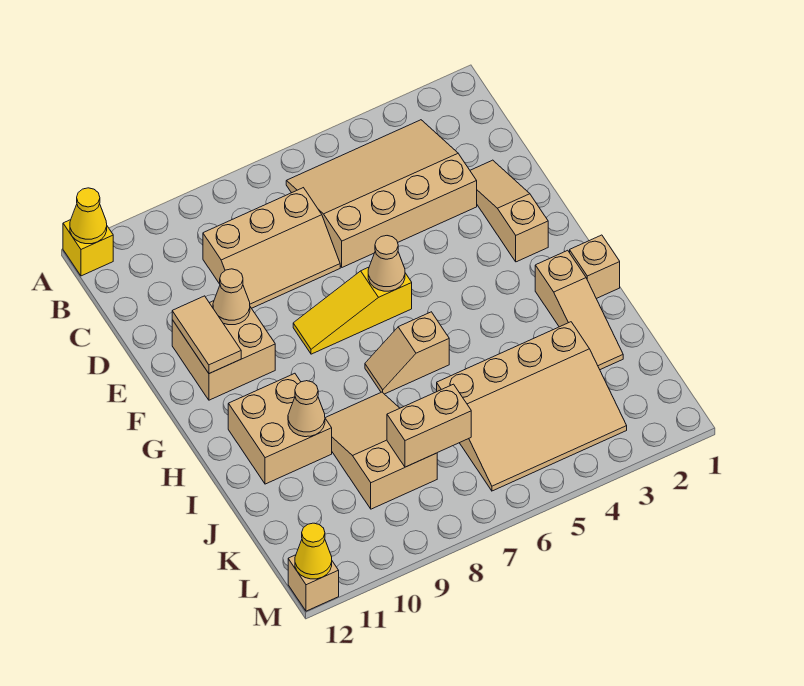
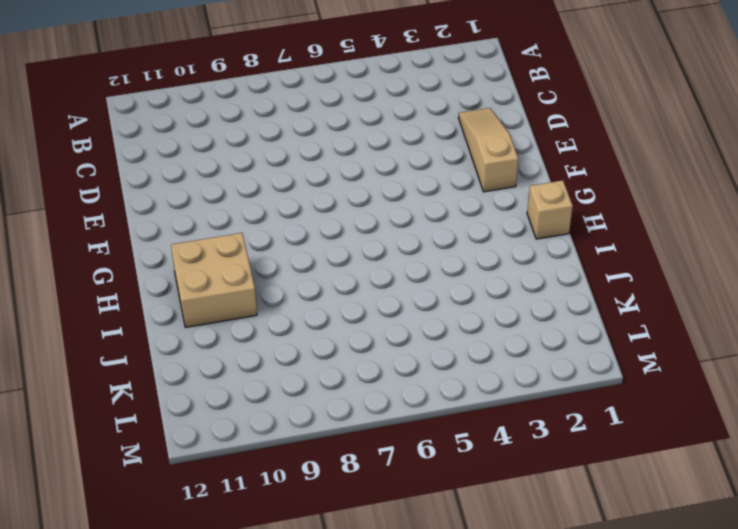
none -> yellow 1x1 brick [63,220,113,276]
none -> tan 3x4 slope [286,120,477,267]
none -> tan 2x3 slope [203,188,340,308]

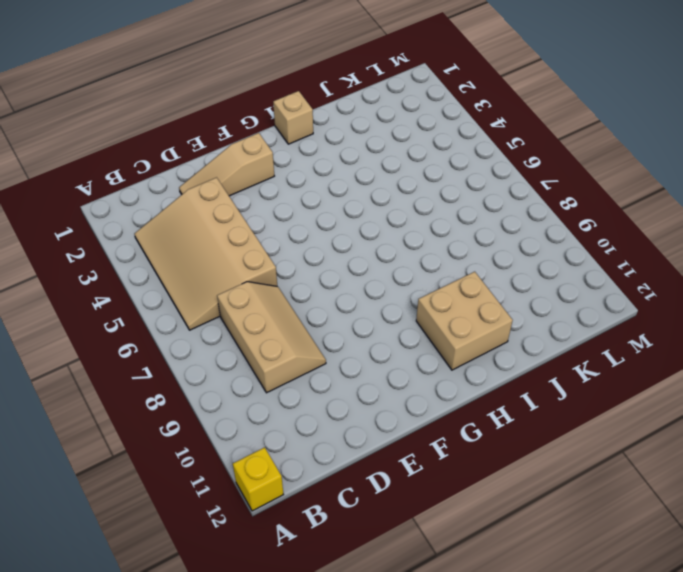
none -> tan 2x2 brick [172,301,275,400]
none -> yellow 1x3 slope [293,267,412,354]
none -> tan 1x3 slope [535,250,623,370]

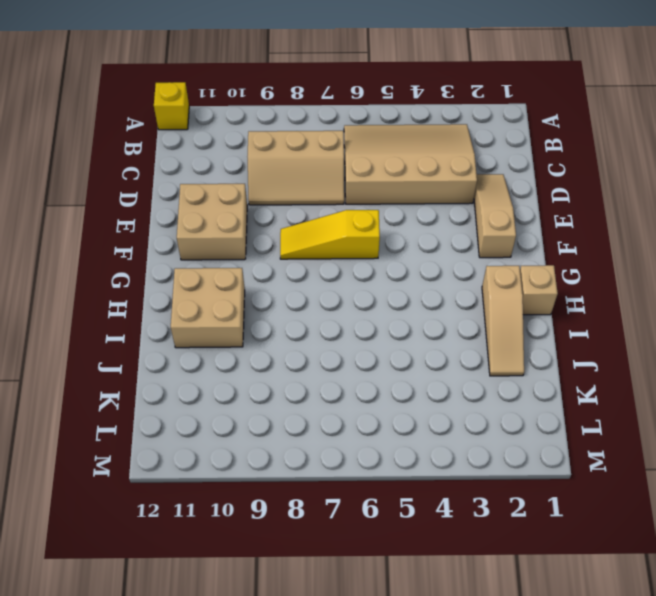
none -> tan 1x2 slope [365,312,449,394]
none -> tan 2x3 slope [325,392,437,509]
none -> tan 3x4 slope [437,322,627,491]

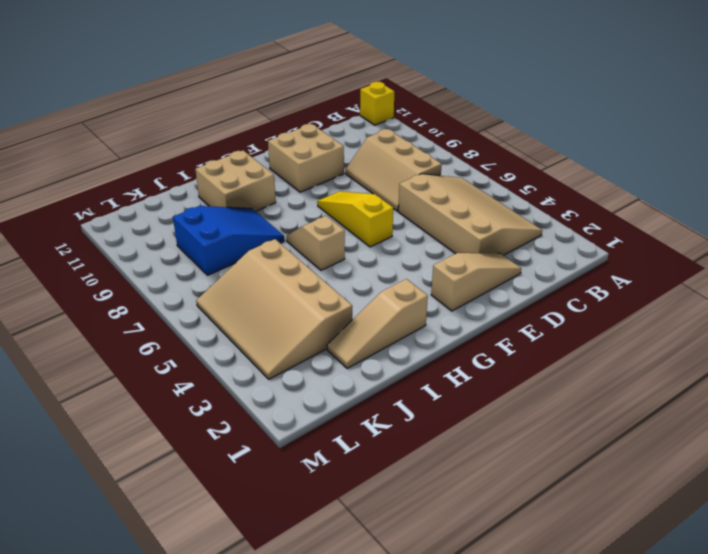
blue 2x3 slope [173,206,284,275] -> tan 2x3 slope [325,392,437,509]
none -> tan 1x1 brick [570,235,620,299]
none -> tan 1x1 brick [288,555,339,611]
none -> yellow 1x1 cone [70,188,107,244]

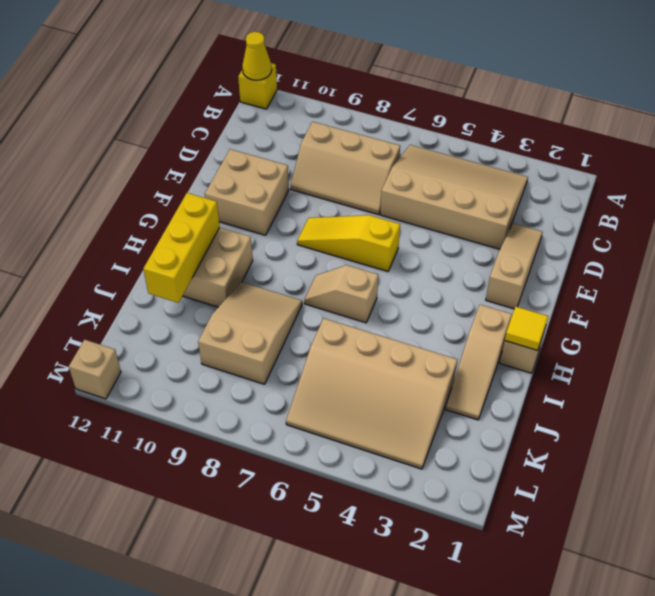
yellow 1x1 tile [505,307,548,351] -> none
yellow 1x3 brick [143,193,220,303] -> none
none -> tan 1x1 cone [213,269,250,325]
none -> tan 1x2 tile [172,296,241,374]
none -> tan 1x1 cone [368,236,405,291]

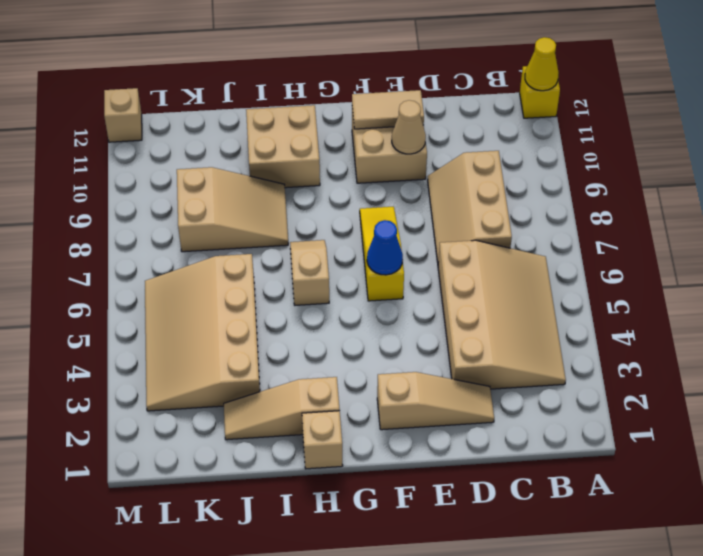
blue 1x1 cone [367,220,403,275] -> tan 1x1 cone [368,236,405,291]
none -> tan 1x1 cone [288,381,325,437]
none -> tan 1x2 brick [387,384,471,467]
none -> yellow 1x1 cone [295,523,332,579]

